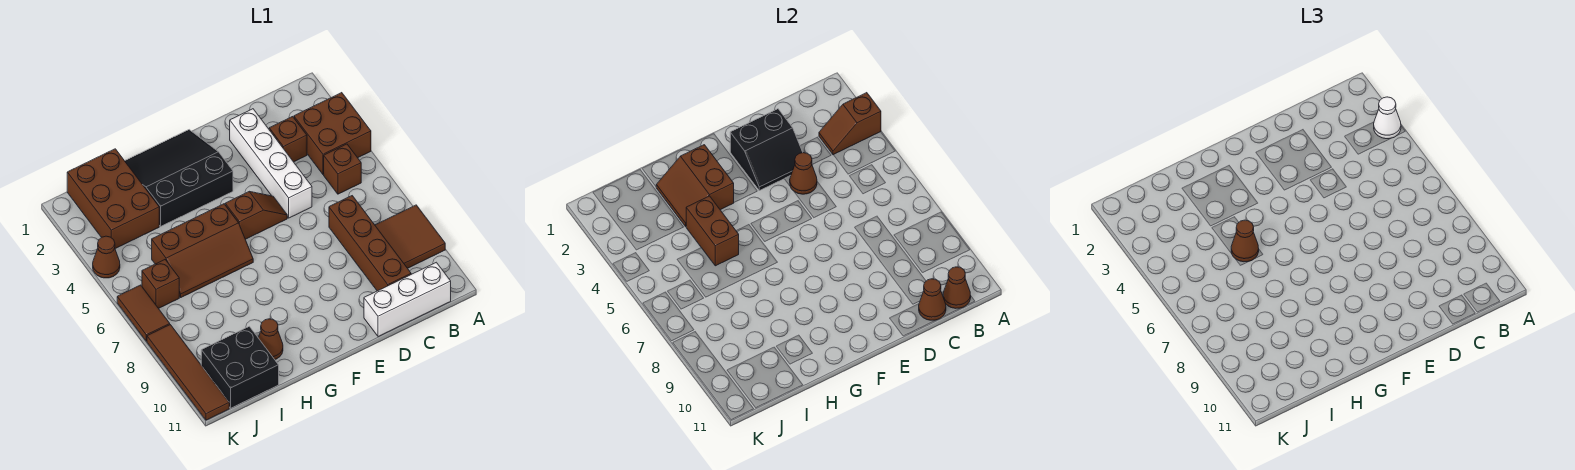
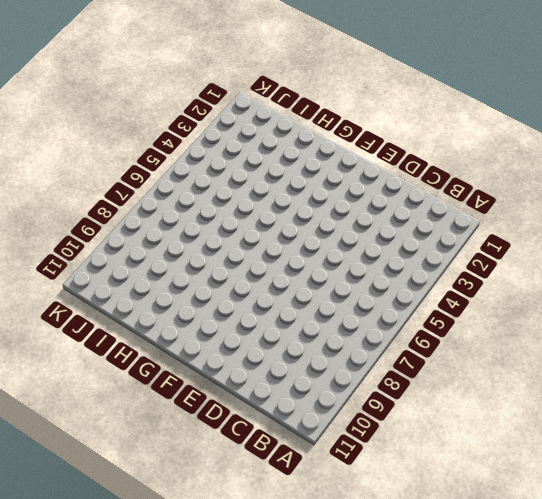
none -> brown 2x2 brick [294,93,371,174]
none -> brown 2x2 tile [375,205,445,268]
none -> brown 1x1 brick [324,144,361,194]

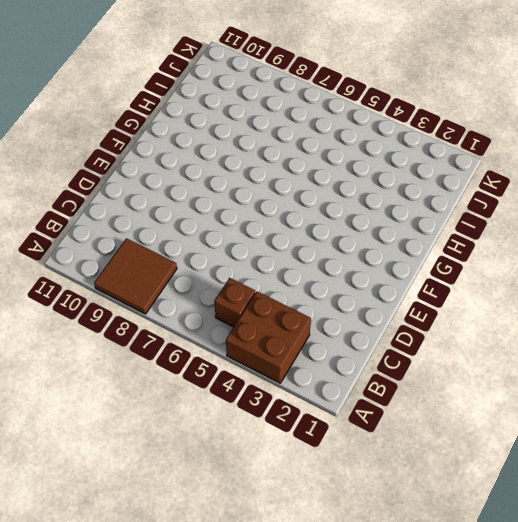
none -> white 1x3 brick [364,262,451,337]
none -> brown 1x1 brick [269,117,307,162]
none -> brown 1x4 brick [329,196,411,291]

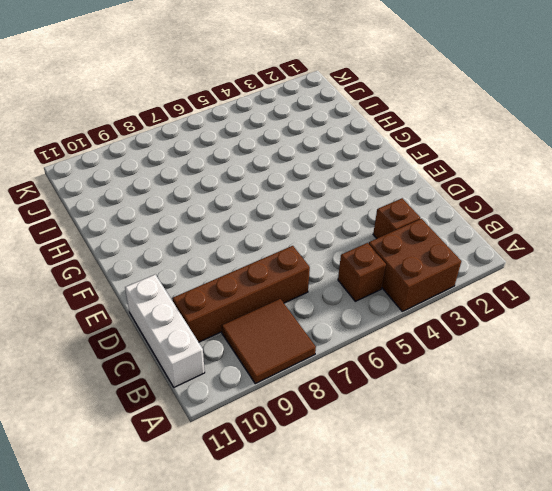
none -> white 1x4 brick [230,109,312,218]
none -> brown 1x2 slope [225,192,287,239]
none -> black 3x3 slope [125,130,233,226]

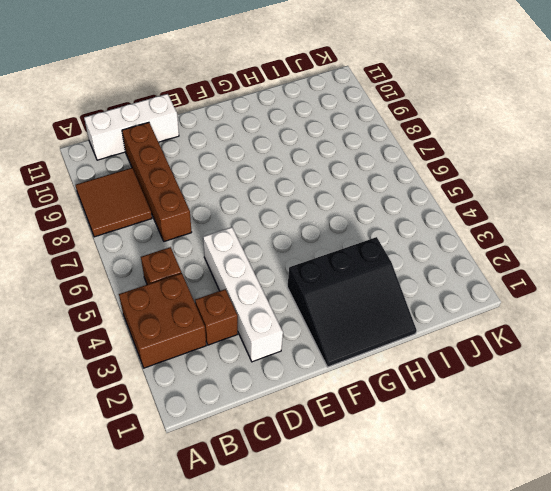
none -> brown 1x2 slope [225,192,287,239]
none -> brown 2x3 slope [152,204,253,297]
none -> brown 1x1 cone [258,319,283,359]

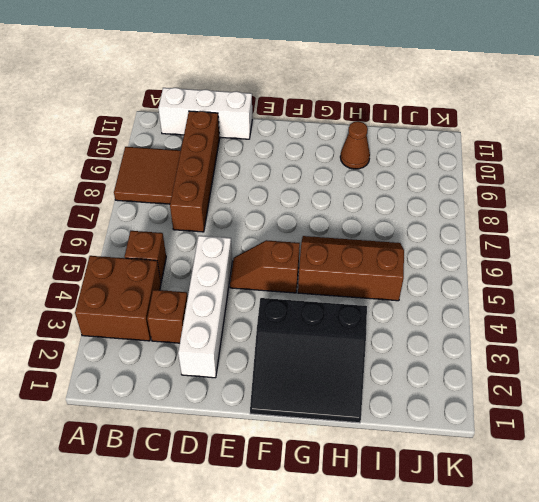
none -> brown 2x3 brick [67,149,159,249]
none -> black 2x2 brick [201,326,279,408]
none -> brown 1x1 brick [142,260,179,308]

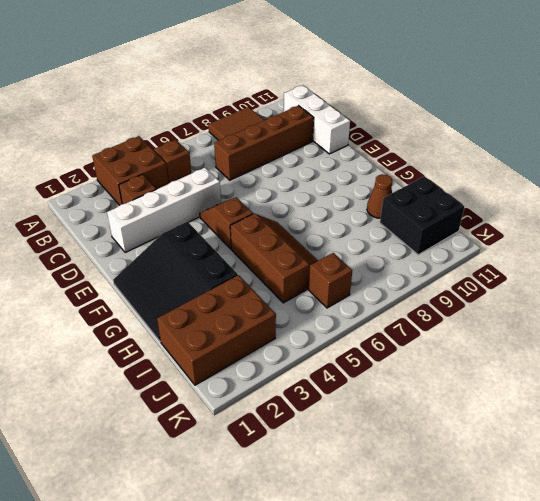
none -> brown 1x1 cone [93,236,120,278]
none -> brown 1x2 tile [117,285,170,341]
none -> brown 1x4 tile [147,325,229,420]

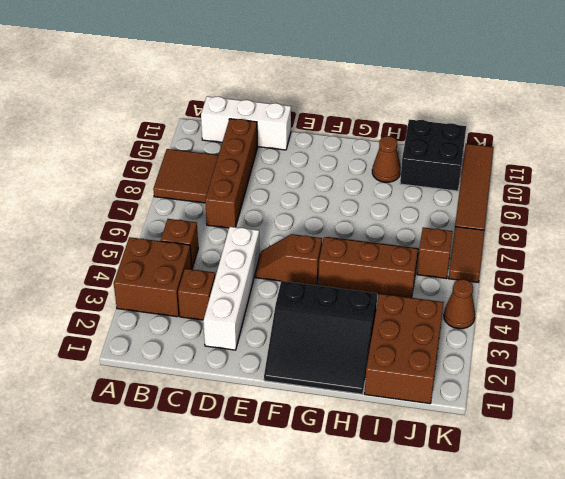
none -> brown 1x2 slope [819,93,881,155]
none -> brown 1x1 cone [943,267,971,308]
none -> brown 1x1 cone [919,279,946,320]

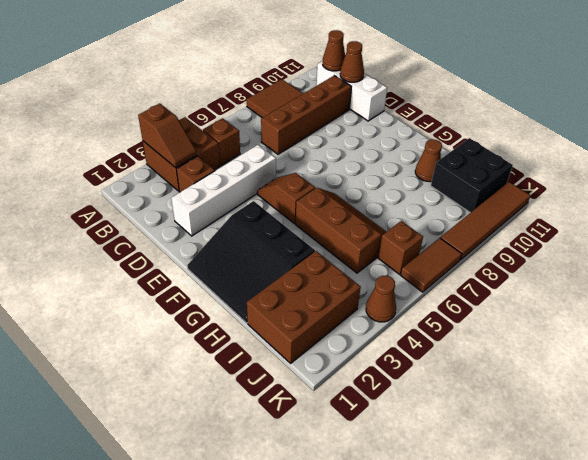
none -> black 2x2 slope [730,109,803,191]
none -> brown 1x1 cone [790,153,817,194]
none -> brown 2x2 slope [656,145,734,226]

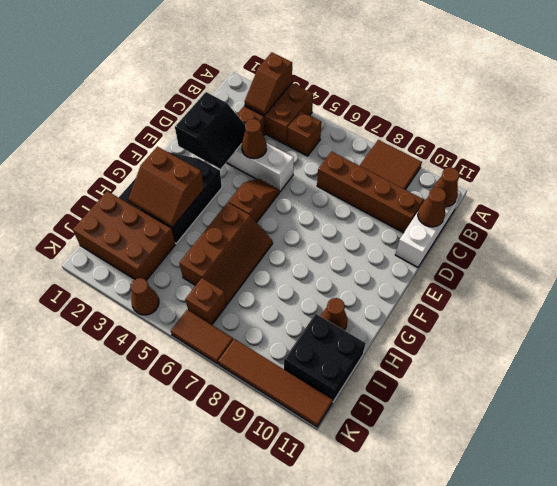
none -> brown 1x2 brick [686,196,739,266]
none -> white 1x1 cone [1374,97,1401,139]
none -> brown 1x1 cone [1231,220,1259,262]

